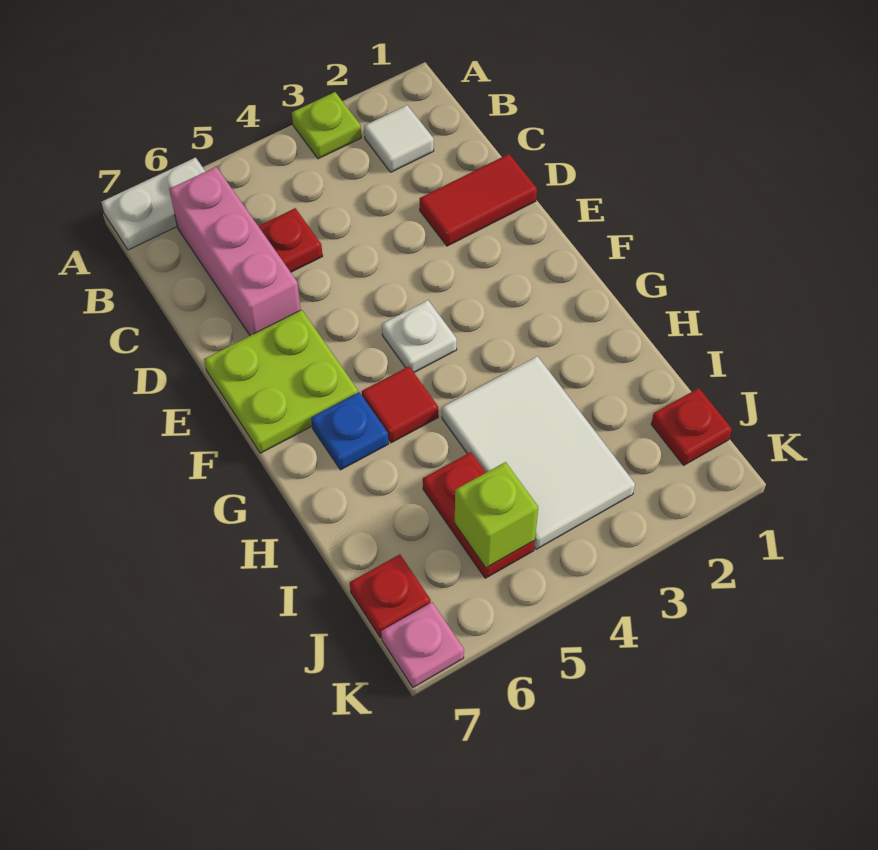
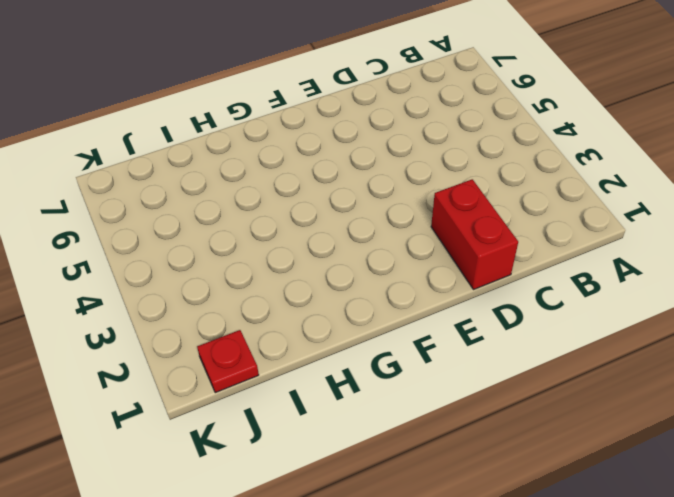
red 1x2 brick [431,179,518,290] -> red 1x2 tile [420,154,537,246]
none -> lime 1x1 plate [292,92,361,159]
none -> white 1x2 plate [102,158,206,250]
none -> white 1x1 tile [364,105,434,172]

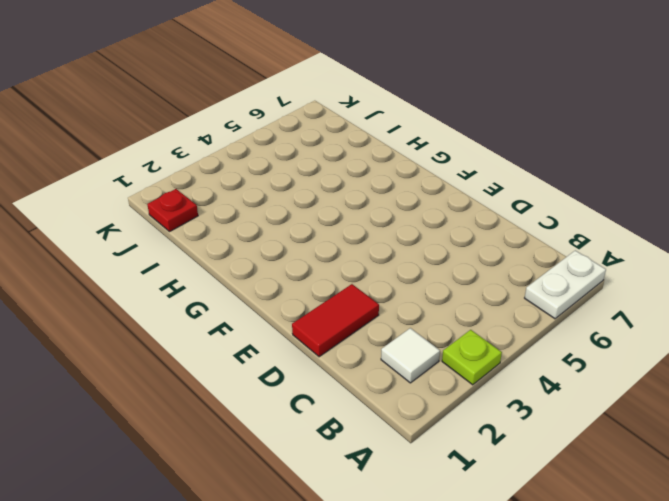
none -> pink 1x3 brick [169,167,301,335]
none -> red 1x1 plate [258,208,323,272]
none -> lime 2x2 plate [204,310,358,453]

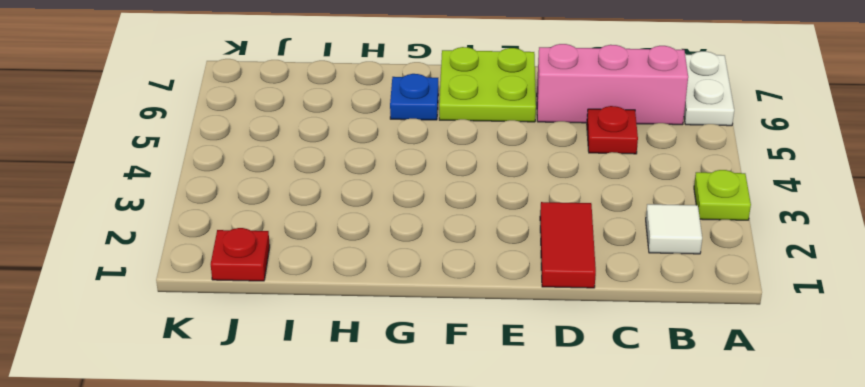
none -> white 1x1 plate [382,300,457,372]
none -> red 1x1 tile [362,366,438,443]
none -> white 2x3 tile [442,356,635,549]

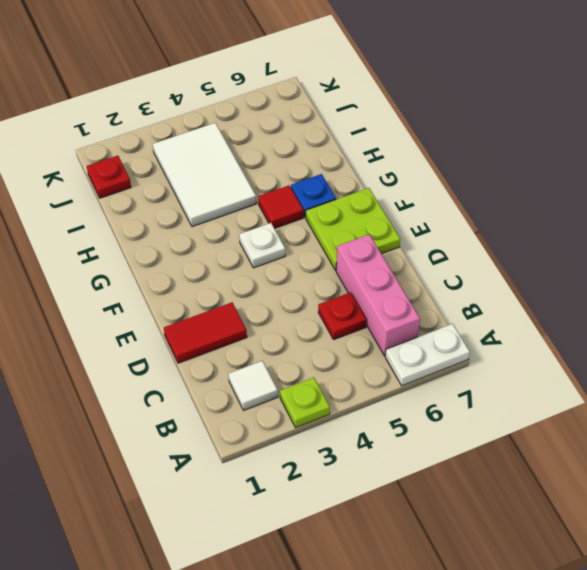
none -> red 1x2 plate [423,452,535,578]
none -> red 1x1 plate [350,554,431,638]
none -> pink 1x1 plate [381,602,464,687]

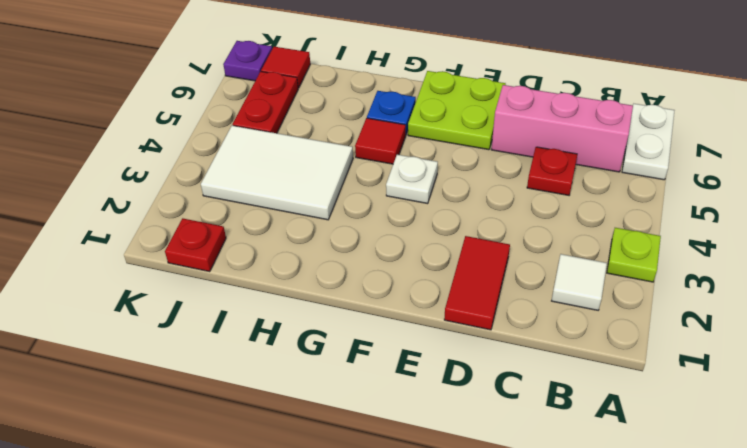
red 1x2 plate [233,72,298,133] -> red 1x2 plate turned to [423,452,535,578]
red 1x1 tile [261,47,310,88] -> red 1x1 plate [350,554,431,638]
purple 1x1 plate [223,41,272,81] -> pink 1x1 plate [381,602,464,687]
none -> lime 1x1 brick [455,462,538,568]

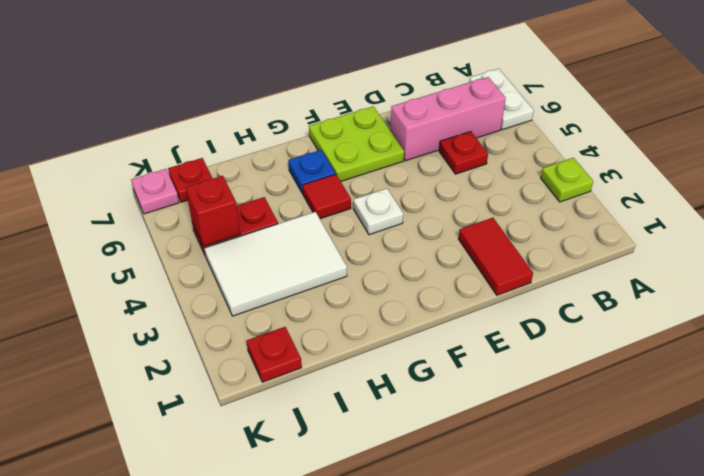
red 1x1 brick [186,176,240,246] -> lime 1x1 brick [455,462,538,568]
none -> white 1x1 tile [364,105,434,172]

